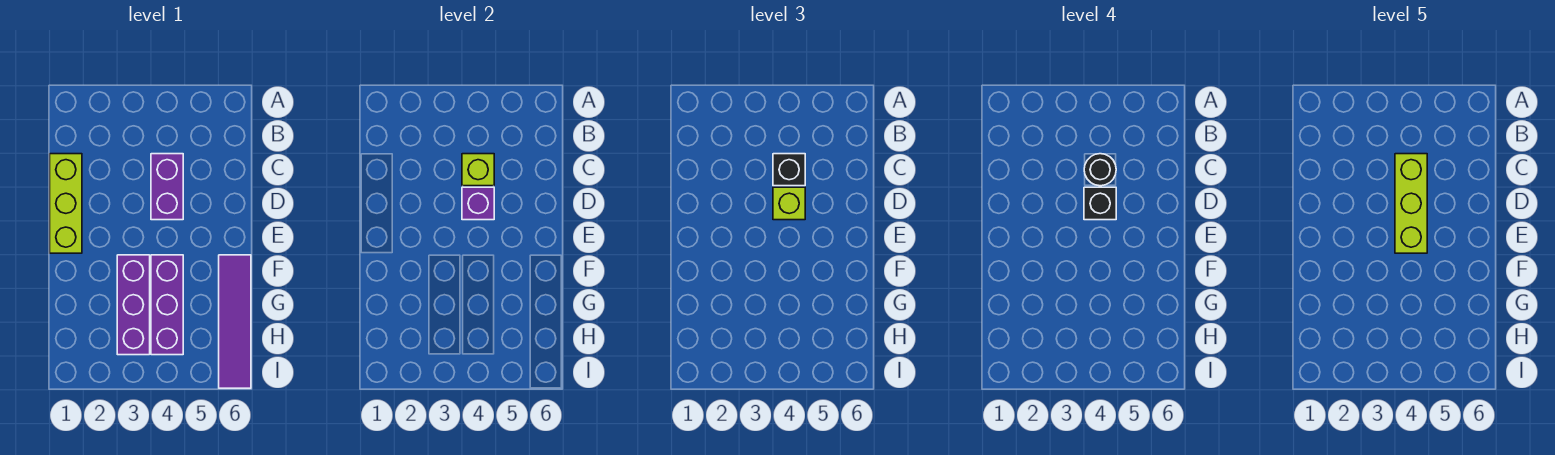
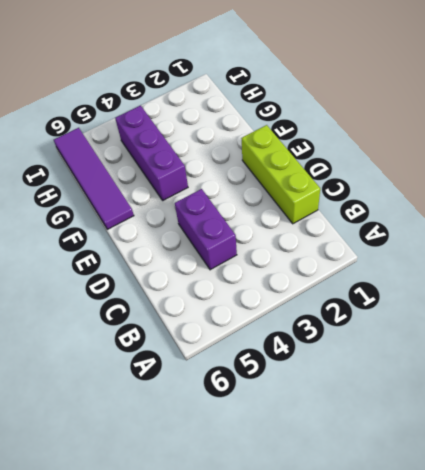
none -> purple 1x3 brick [117,255,150,355]
none -> lime 1x1 brick [462,154,494,186]
none -> purple 1x1 brick [462,187,494,220]

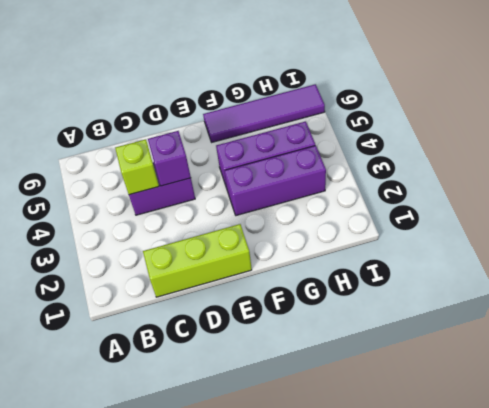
none -> black 1x1 brick [773,154,805,186]
none -> lime 1x1 brick [773,187,805,220]
none -> black 1x1 round brick [1084,154,1116,186]

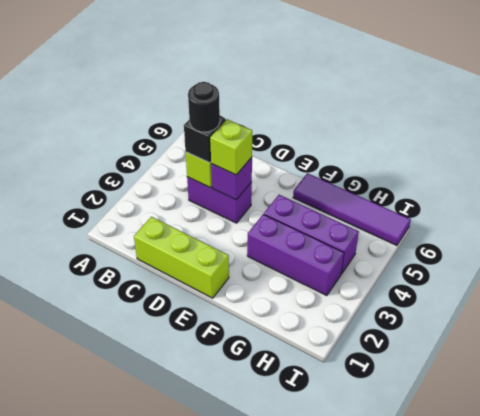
none -> black 1x1 brick [1084,187,1116,220]
none -> lime 1x3 brick [1395,154,1427,253]

